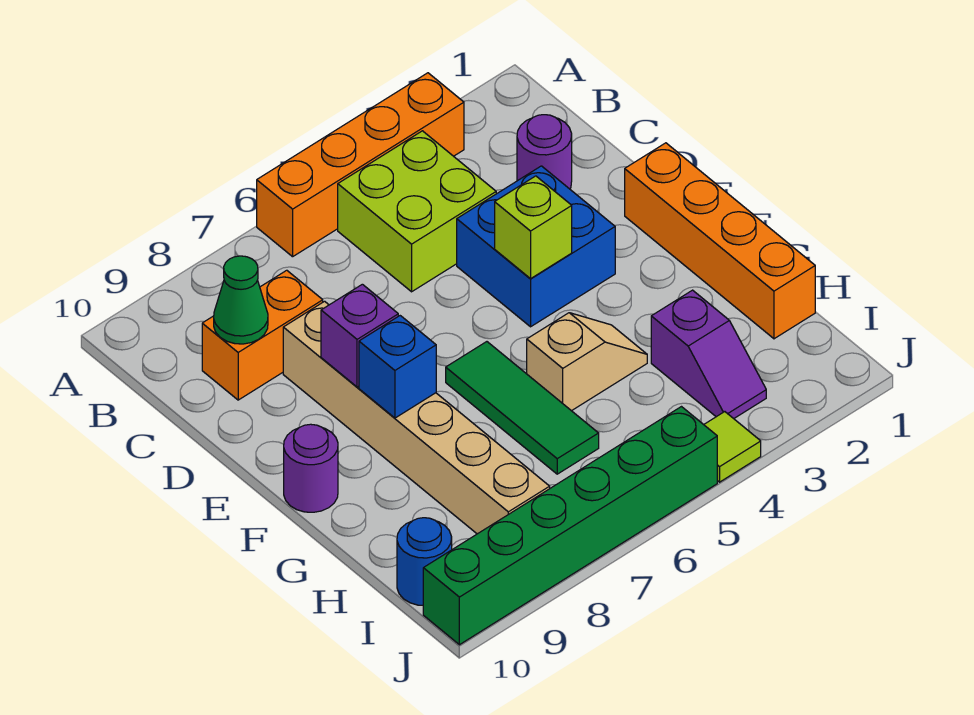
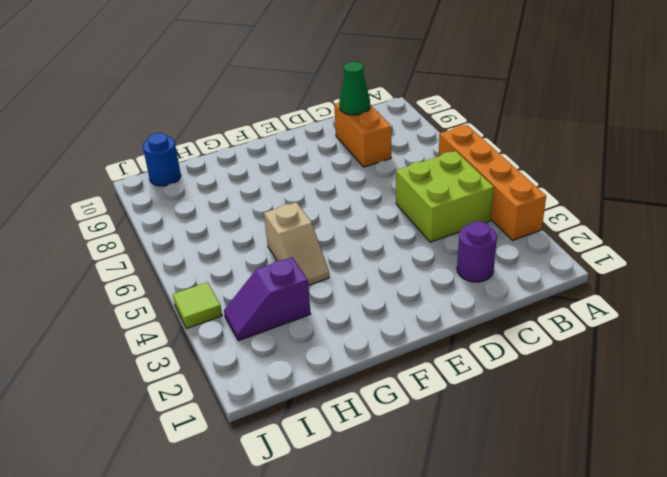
none -> blue 2x2 brick [457,166,615,327]
none -> tan 1x6 brick [283,301,550,534]
none -> orange 1x4 brick [625,143,815,339]

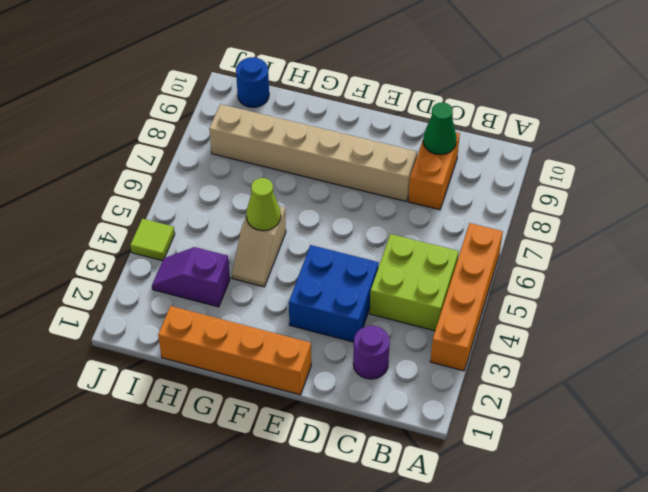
lime 1x1 cone [246,178,281,231] -> none
none -> green 1x3 tile [446,342,599,474]
none -> purple 1x1 round brick [284,424,338,512]
none -> green 1x6 brick [423,407,717,645]

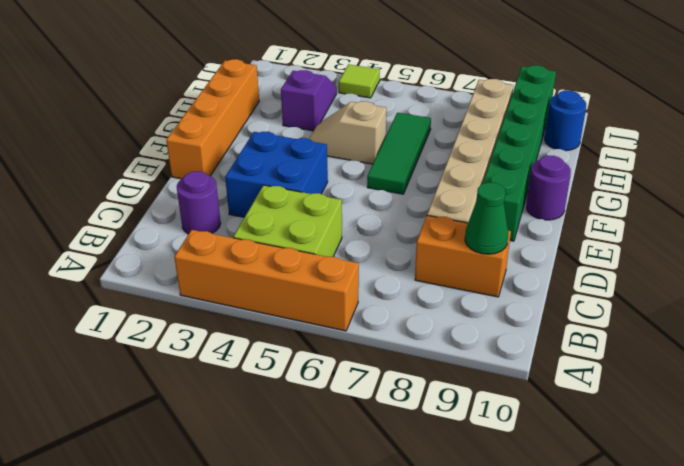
green 1x6 brick [483,65,556,241] -> green 1x6 brick turned to [423,407,717,645]
none -> lime 1x1 brick [495,176,572,279]
none -> purple 1x1 brick [321,284,398,387]
none -> blue 1x1 brick [359,316,436,418]

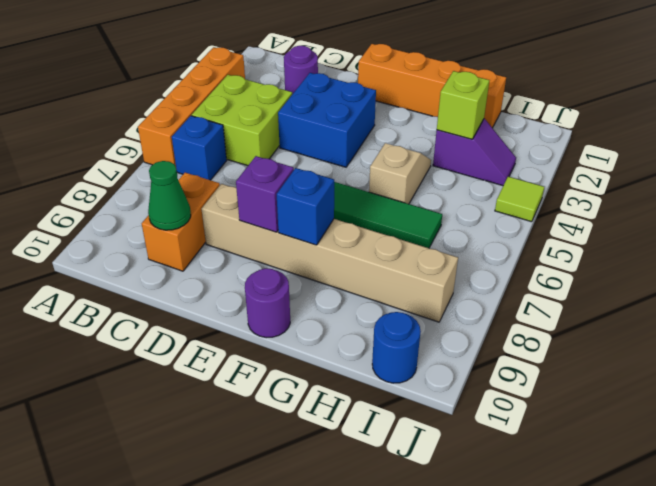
blue 1x1 brick [172,116,227,180] -> none
lime 1x1 brick [437,71,489,139] -> lime 1x1 brick moved to [495,176,572,279]
none -> green 1x6 brick [423,407,717,645]

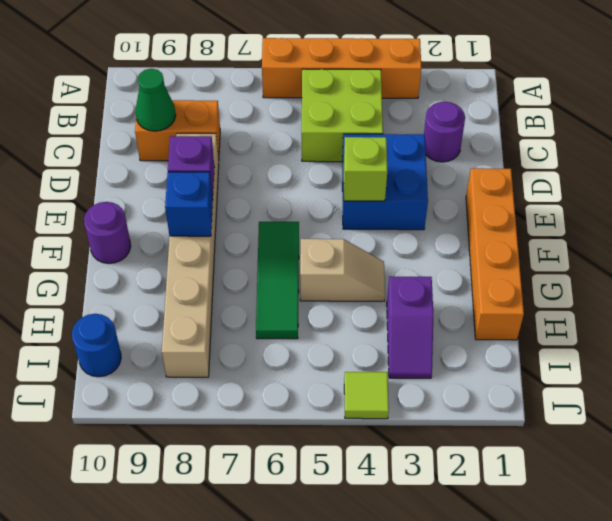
none -> green 1x6 brick [423,407,717,645]

